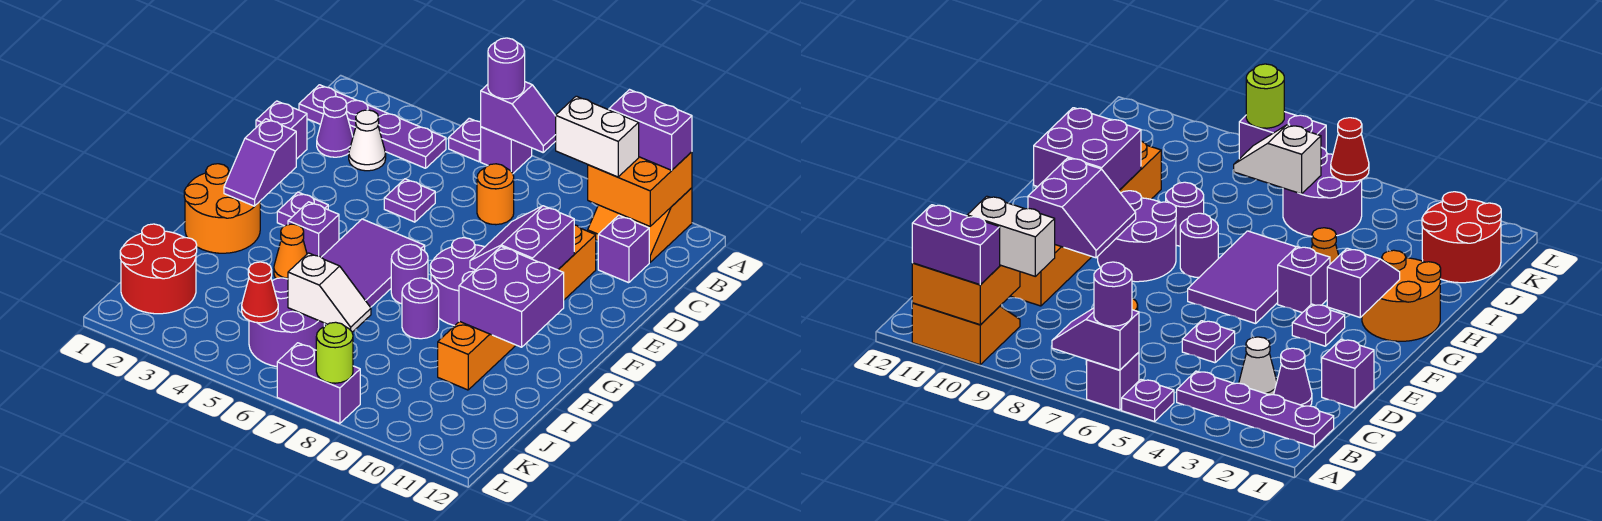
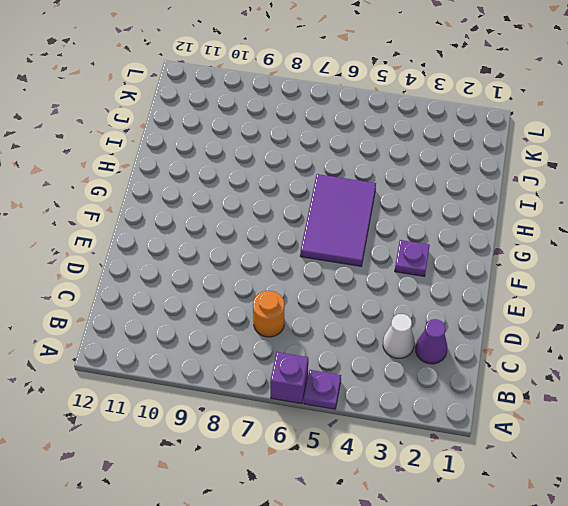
none -> orange 2x2 slope [588,188,692,262]
none -> purple 1x4 plate [299,85,446,168]
none -> purple 1x1 brick [598,215,649,283]
none -> purple 1x1 brick [256,101,307,159]

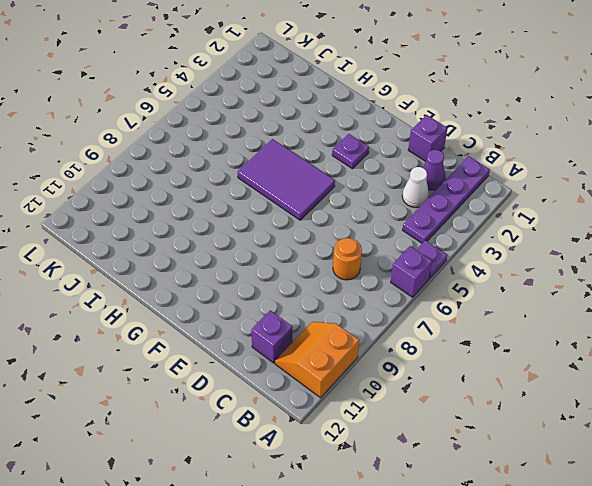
none -> purple 1x1 plate [384,179,435,222]
none -> orange 1x6 brick [438,225,596,390]
none -> purple 2x2 round brick [430,238,484,326]
none -> orange 2x2 round brick [184,164,260,253]

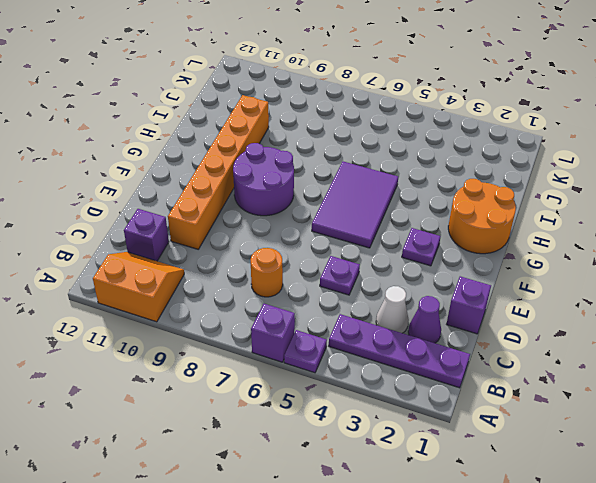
none -> purple 1x1 brick [288,202,339,257]
none -> purple 1x1 round brick [391,244,428,304]
none -> orange 1x1 cone [274,224,307,279]
none -> purple 1x1 round brick [402,278,439,339]

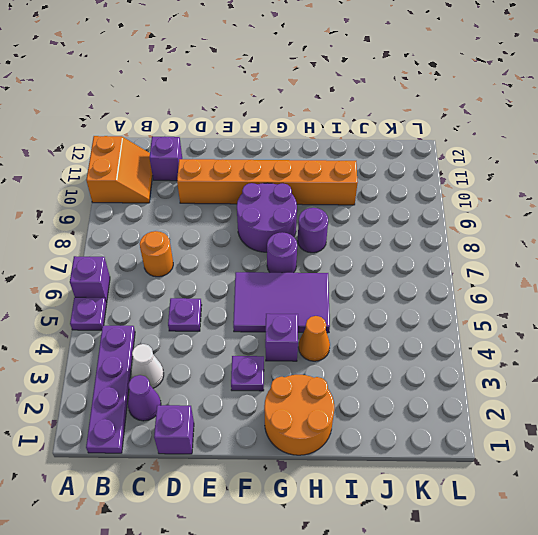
none -> red 2x2 round brick [120,224,197,314]
none -> purple 2x2 round brick [249,278,324,367]
none -> purple 1x2 brick [277,343,360,424]
none -> purple 1x2 slope [481,82,556,152]

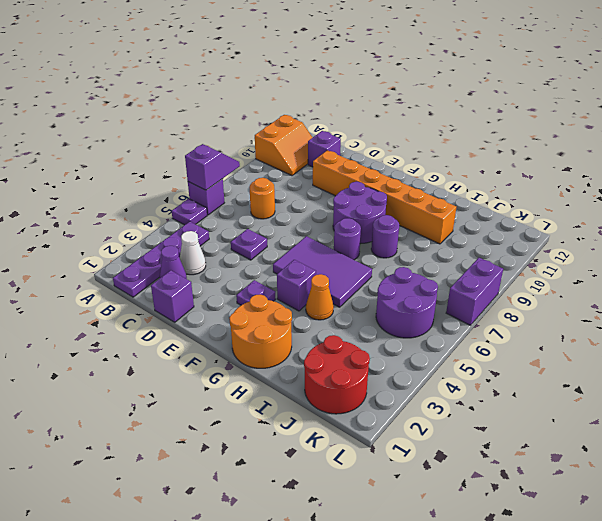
none -> orange 2x2 brick [588,152,692,226]
none -> purple 2x2 slope [470,206,574,270]
none -> purple 1x2 slope [224,119,296,206]
none -> purple 2x2 brick [459,246,564,347]

